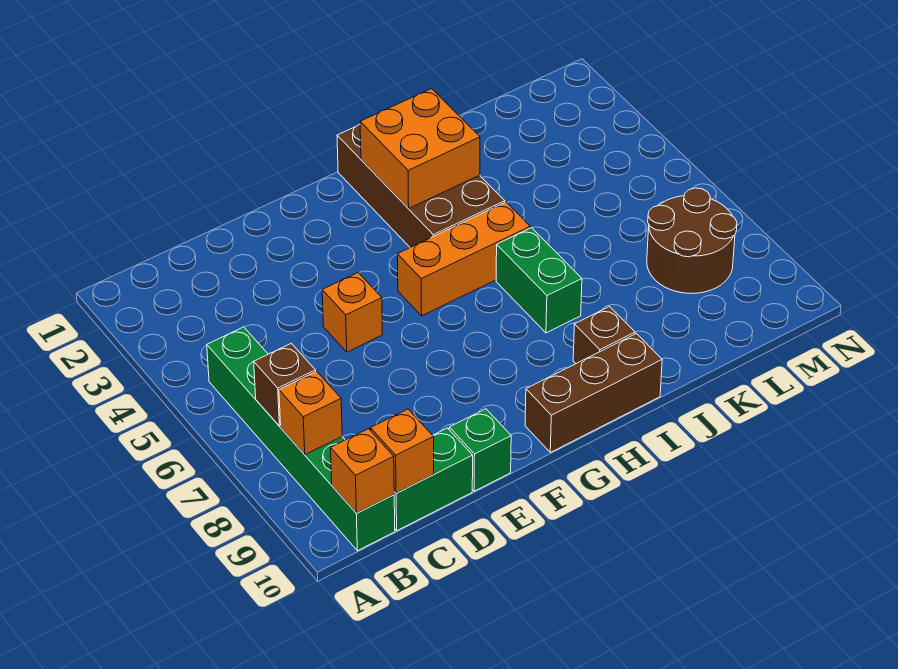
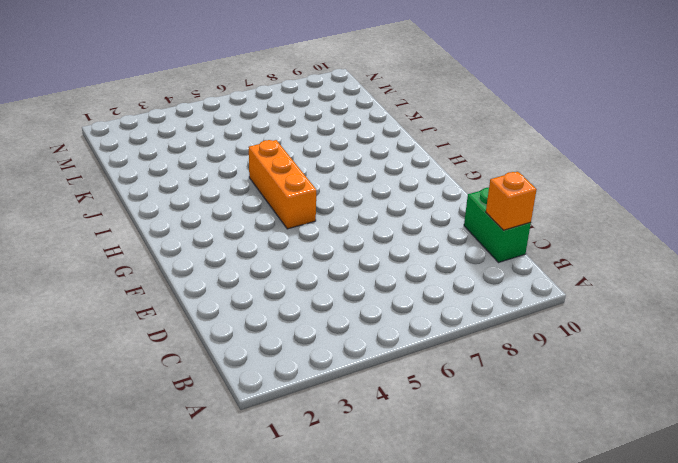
none -> green 1x6 brick [207,327,395,551]
none -> orange 1x1 brick [322,273,383,352]
none -> green 1x1 brick [449,409,511,491]

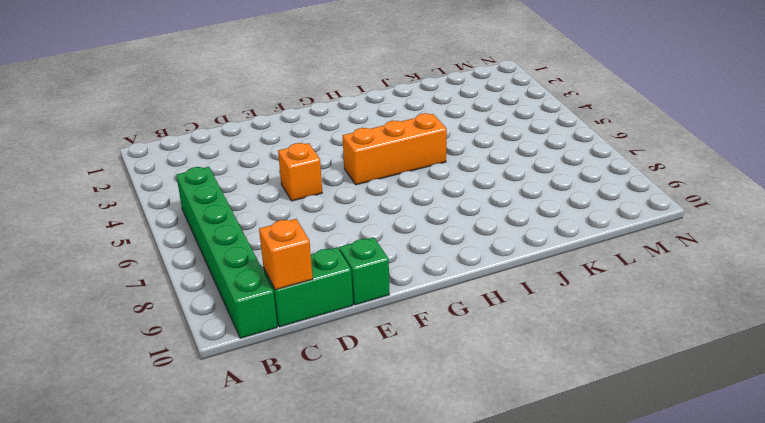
none -> brown 1x3 brick [525,334,662,452]
none -> brown 2x4 brick [337,124,505,247]
none -> green 1x2 brick [496,228,582,333]

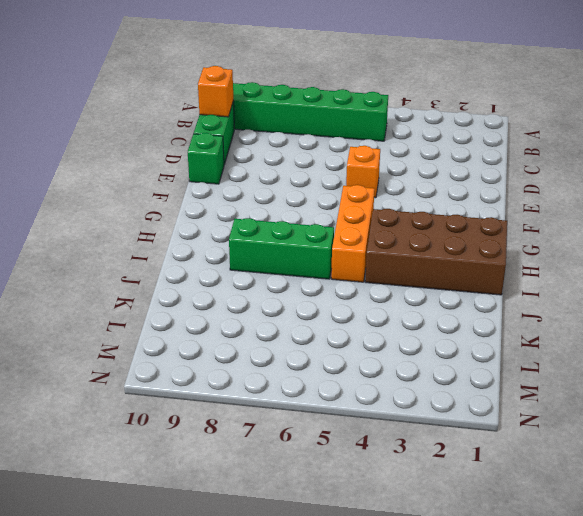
green 1x3 brick [229,218,334,279] -> green 1x2 brick [496,228,582,333]
none -> brown 1x3 brick [525,334,662,452]
none -> brown 1x1 brick [573,307,635,364]
none -> brown 2x2 round brick [647,188,737,294]

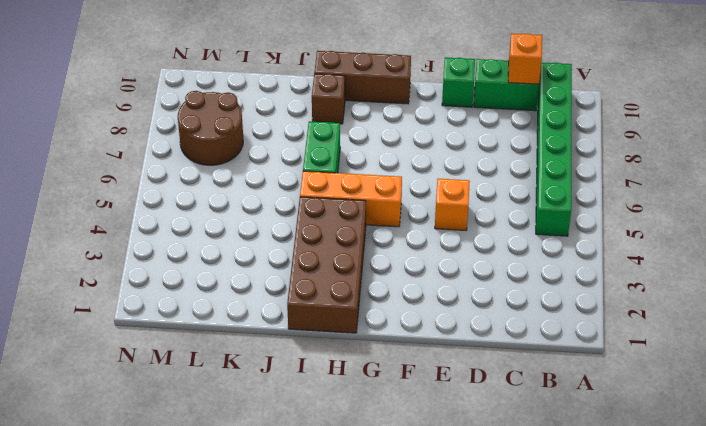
none -> brown 1x1 brick [254,343,316,426]
none -> orange 1x1 brick [279,371,342,455]
none -> orange 1x1 brick [331,429,394,513]

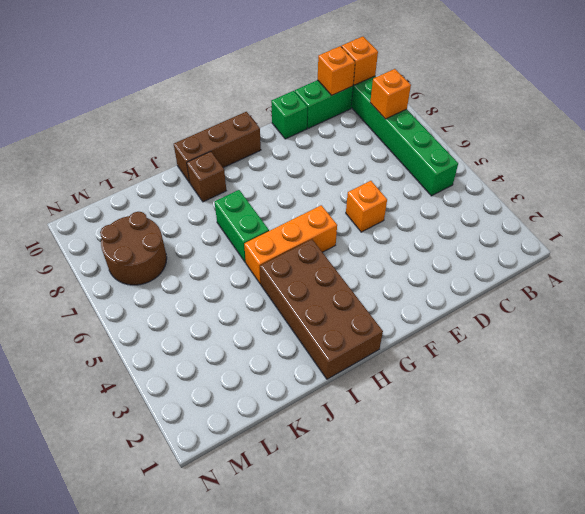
none -> brown 1x1 brick [254,343,316,426]
none -> orange 2x2 brick [360,89,480,209]

